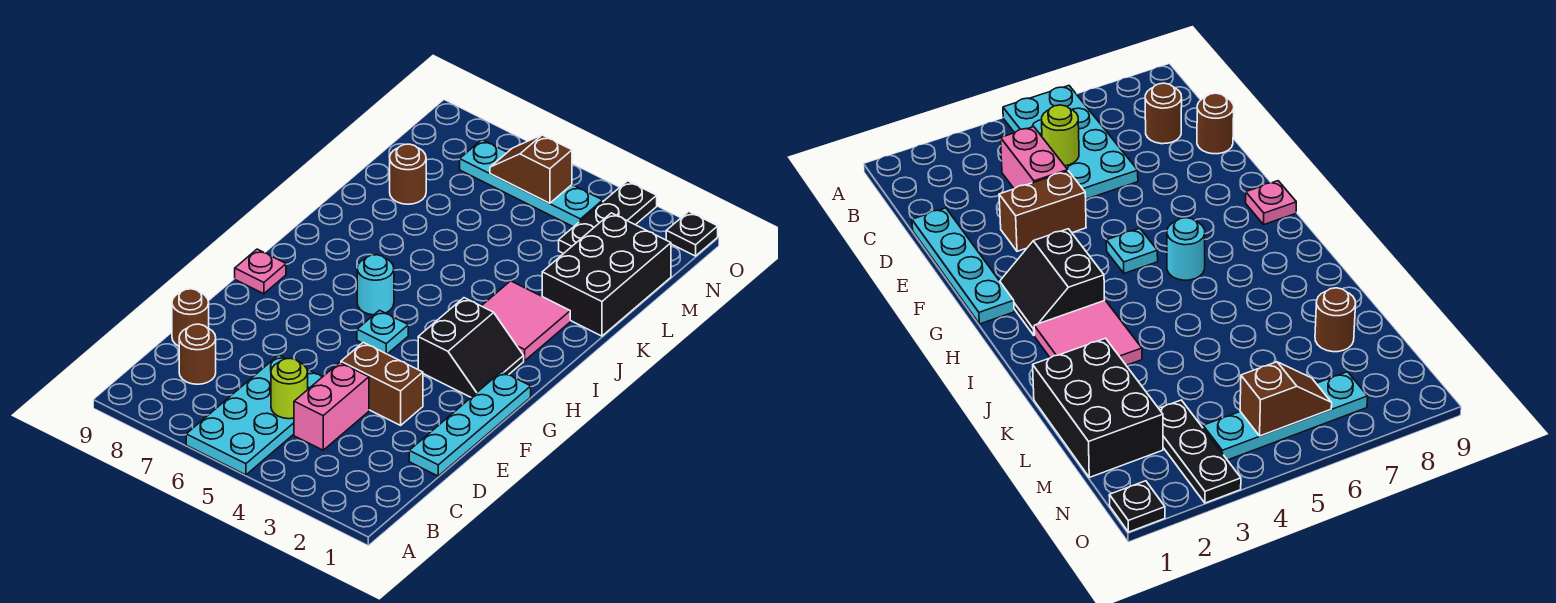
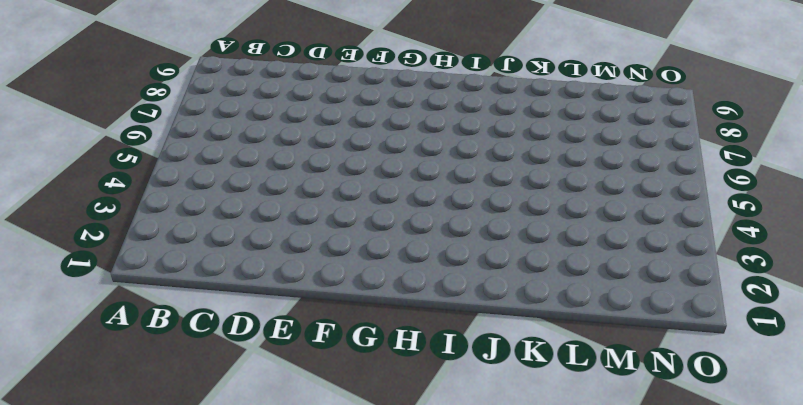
none -> cyan 2x4 plate [186,355,322,475]
none -> pink 1x2 brick [294,362,369,450]
none -> brown 1x1 round brick [179,324,216,384]

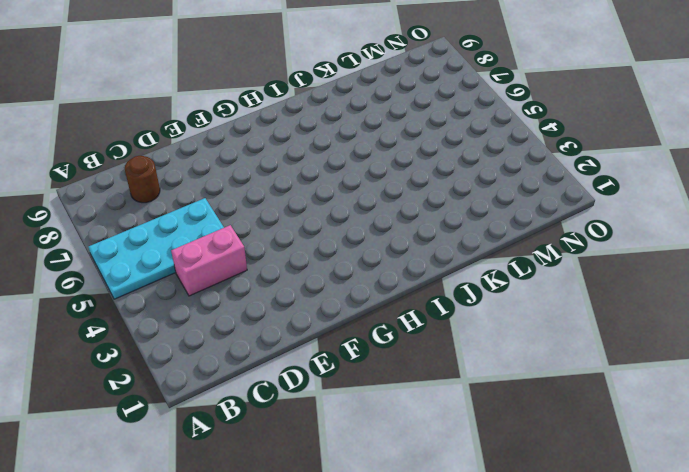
none -> cyan 1x4 plate [409,372,531,476]
none -> brown 1x1 round brick [172,289,209,346]
none -> brown 1x2 brick [341,342,423,425]

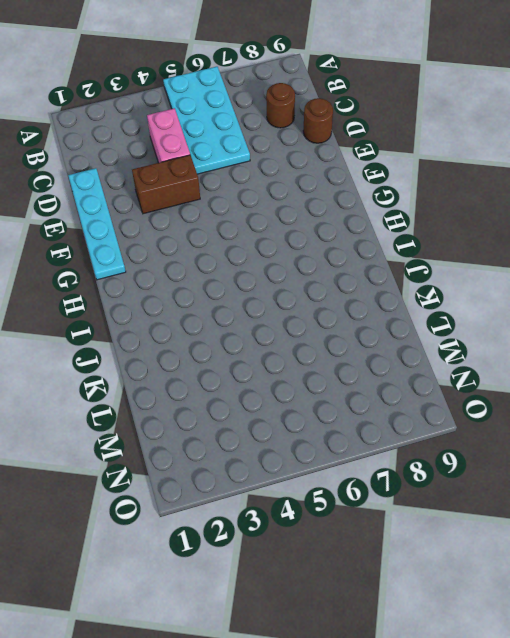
none -> black 2x2 slope [418,298,524,397]
none -> cyan 1x1 plate [357,310,408,354]
none -> pink 1x1 plate [235,249,286,294]

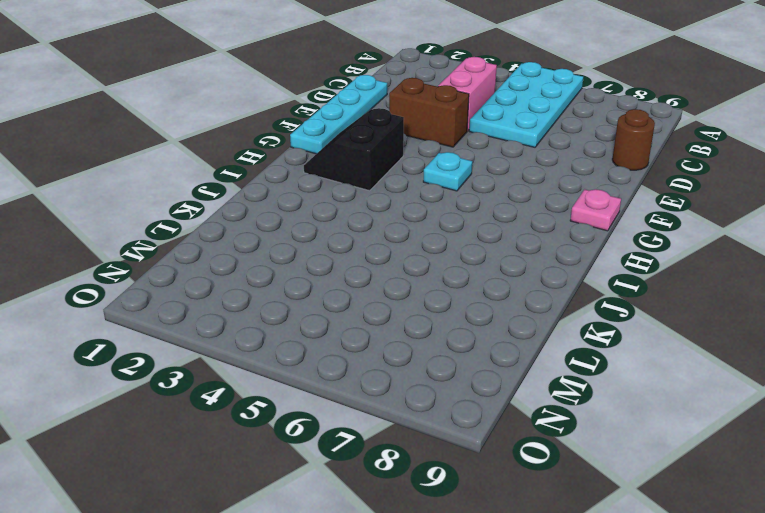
none -> brown 1x1 round brick [179,324,216,384]
none -> cyan 1x1 round brick [357,255,394,315]
none -> pink 2x2 tile [482,281,570,361]

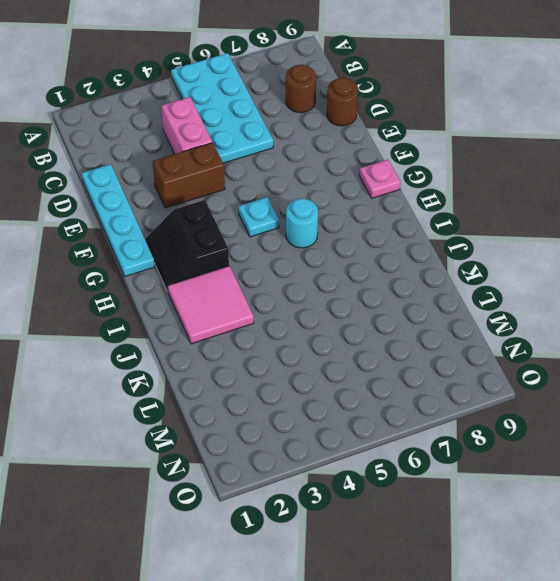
none -> black 2x3 brick [542,213,671,336]
none -> brown 1x1 round brick [390,144,426,204]
none -> black 1x3 plate [559,181,657,254]

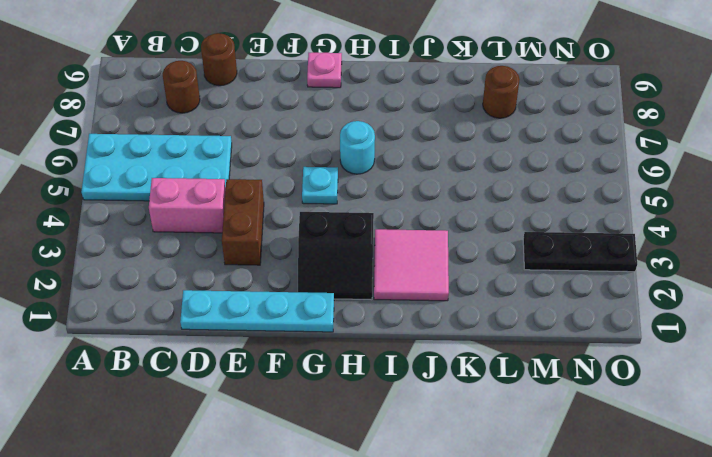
none -> black 2x3 brick [542,213,671,336]
none -> cyan 1x4 plate [460,140,603,227]
none -> black 1x1 plate [666,212,718,256]

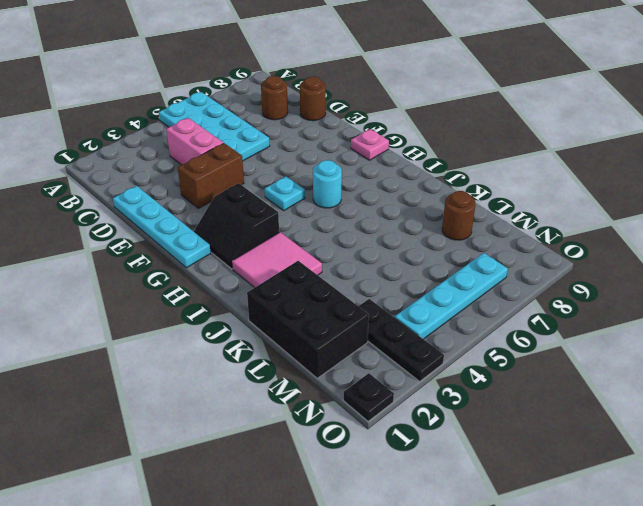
none -> lime 1x1 round brick [271,358,308,419]
none -> brown 1x2 slope [490,135,572,203]

